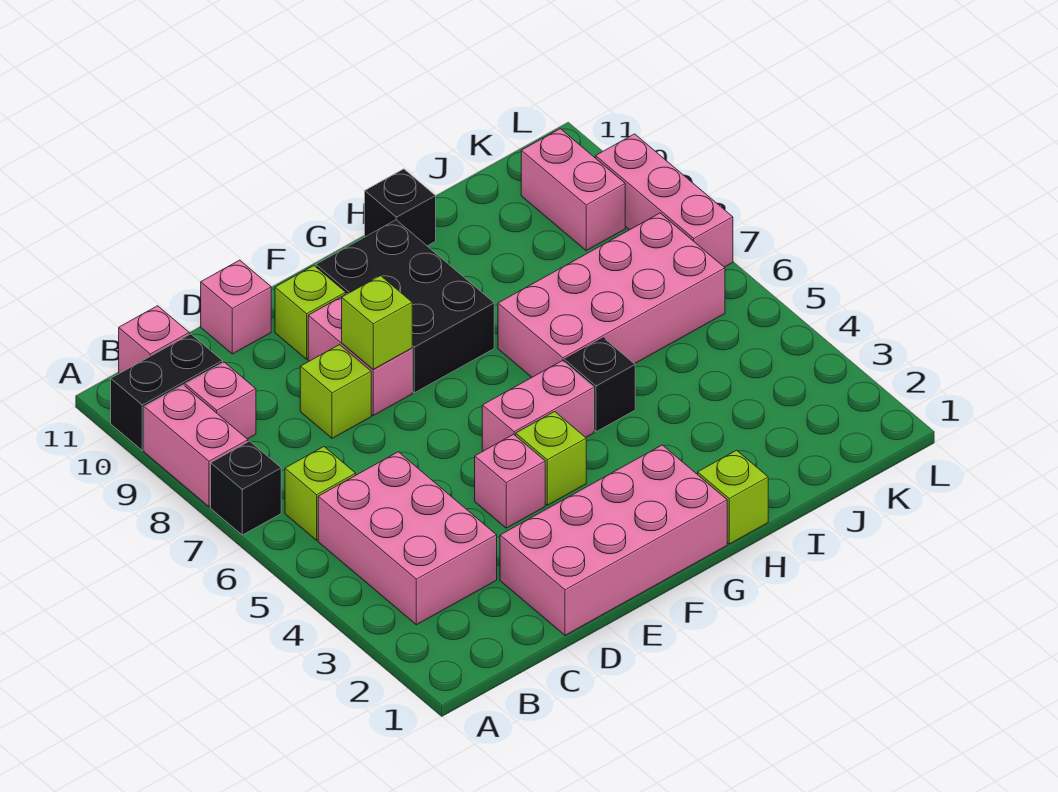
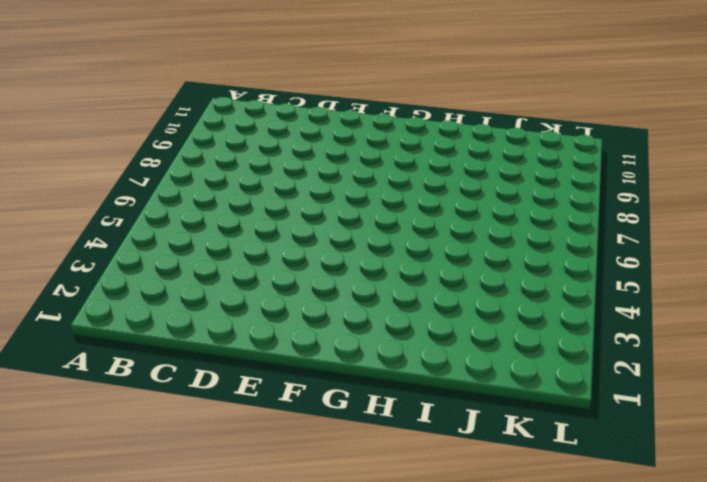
none -> black 1x1 brick [211,441,281,535]
none -> pink 1x2 brick [144,385,248,507]
none -> black 1x2 brick [111,334,223,451]

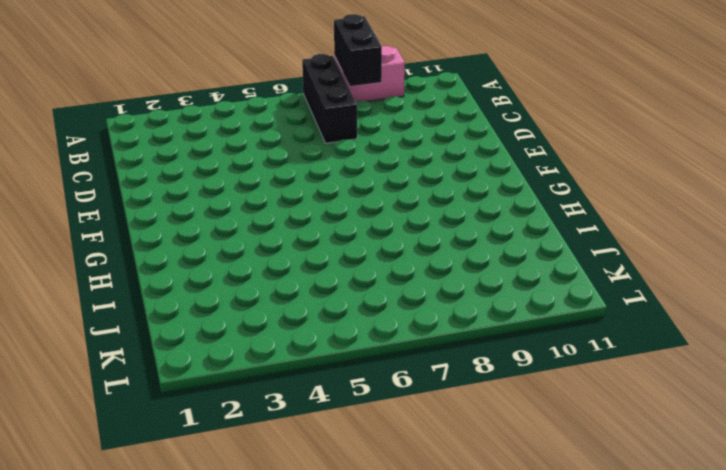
black 1x3 brick [302,54,357,143] -> black 1x1 brick [211,441,281,535]
black 1x2 brick [334,14,382,86] -> black 1x2 brick moved to [111,334,223,451]
none -> pink 2x3 brick [318,452,497,625]
none -> lime 1x1 brick [285,447,356,540]
none -> pink 1x1 brick [185,362,256,439]

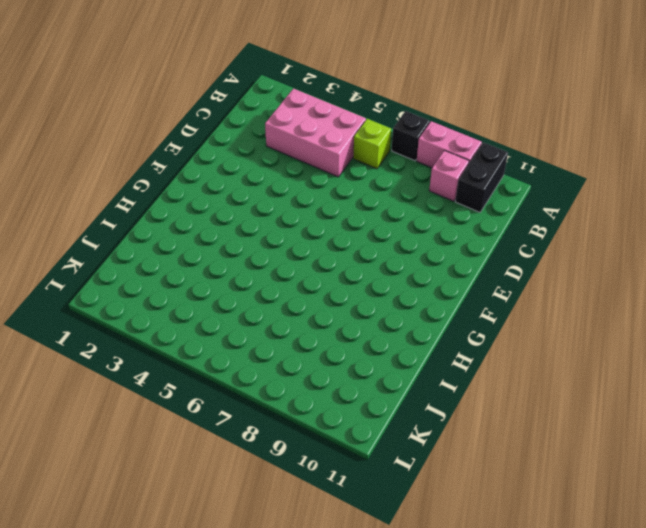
none -> pink 1x1 brick [119,306,189,373]
none -> pink 2x4 brick [500,445,727,635]
none -> lime 1x1 brick [300,345,371,438]

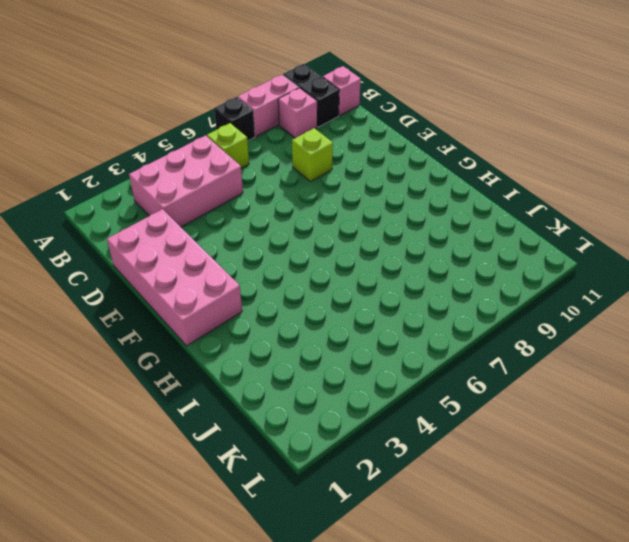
none -> pink 1x1 brick [201,260,271,354]
none -> pink 1x1 brick [475,434,545,528]
none -> pink 1x2 brick [308,295,412,416]

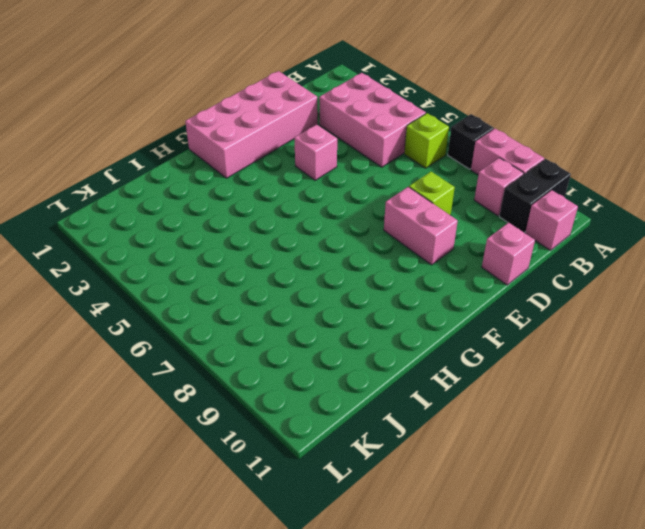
none -> lime 1x1 brick [275,266,346,359]
none -> lime 1x1 brick [516,412,586,505]
none -> pink 1x2 brick [482,361,594,451]

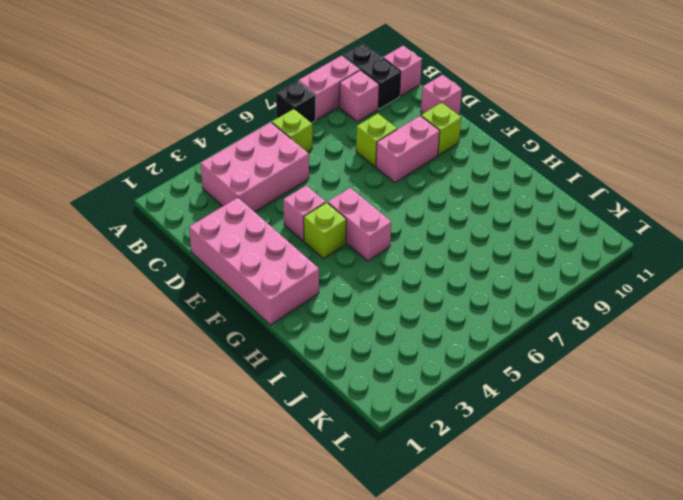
none -> black 2x3 brick [316,220,494,393]
none -> lime 1x1 brick [698,450,768,544]
none -> black 1x1 brick [564,338,635,432]

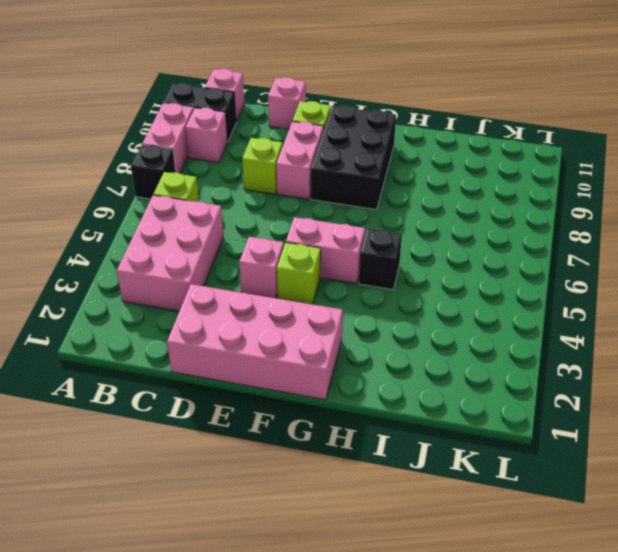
none -> lime 1x1 brick [698,450,768,544]
none -> pink 2x4 brick [498,213,725,377]
none -> black 1x1 brick [365,169,436,246]

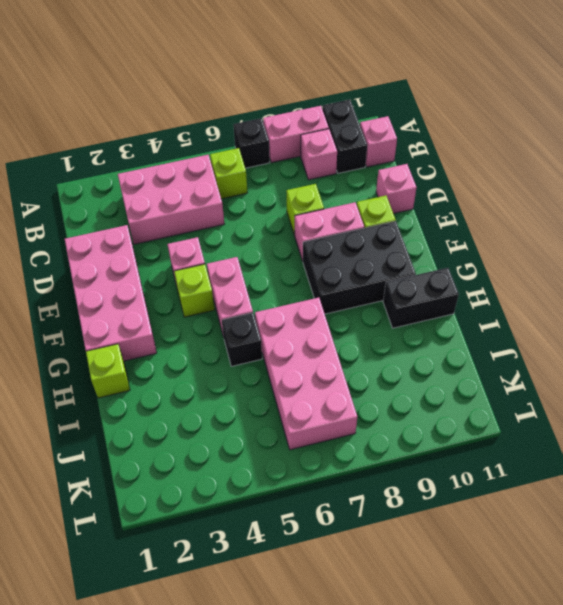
black 1x2 brick [383,268,459,328] -> black 1x1 brick [365,169,436,246]
none -> pink 1x2 brick [521,129,625,251]
none -> pink 1x3 brick [596,134,733,267]
none -> lime 1x1 brick [342,276,412,370]

